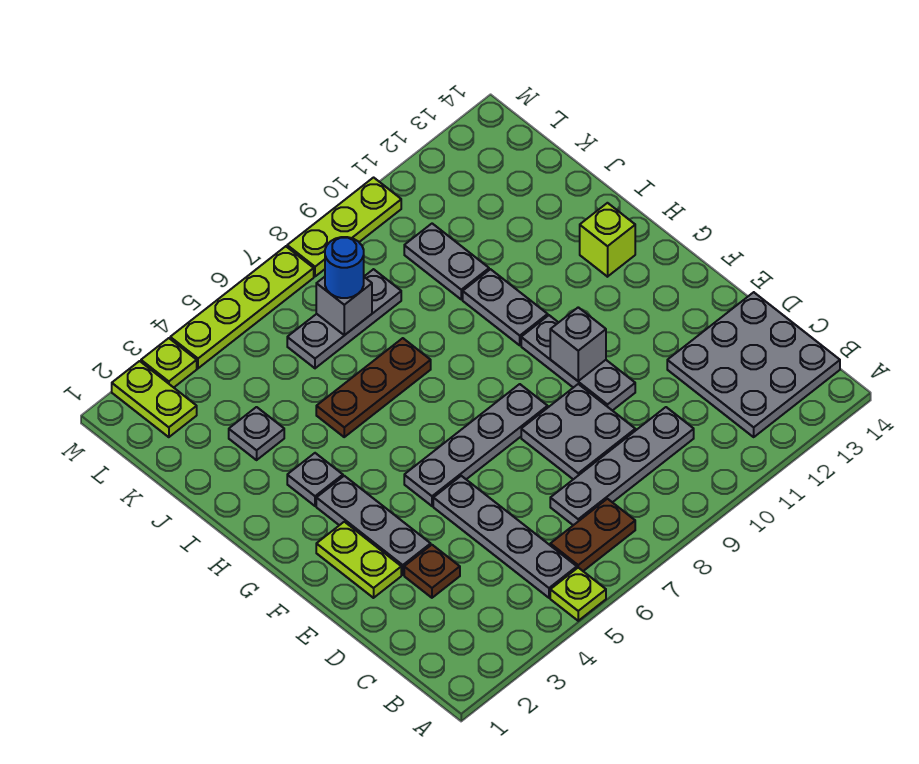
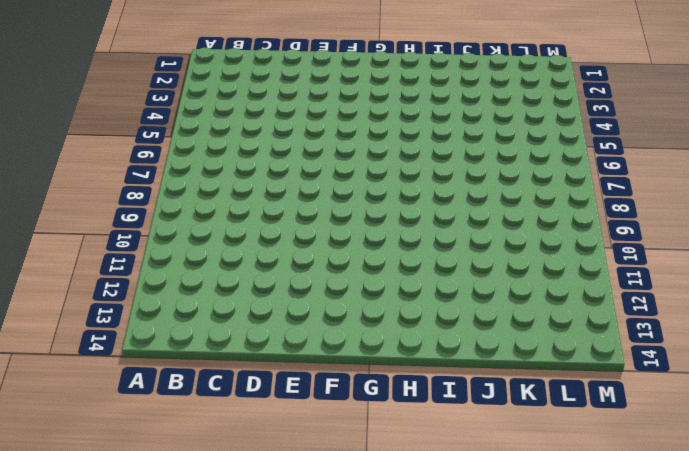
none -> lime 1x1 plate [550,568,606,621]
none -> grey 1x4 plate [433,476,577,598]
none -> brown 1x2 plate [550,499,635,571]

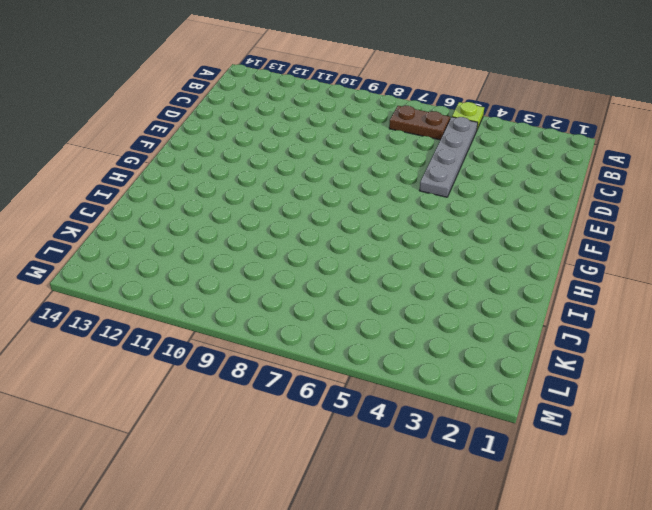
none -> grey 3x3 plate [667,292,840,437]
none -> grey 1x4 plate [550,407,694,525]
none -> brown 1x1 plate [404,545,460,598]

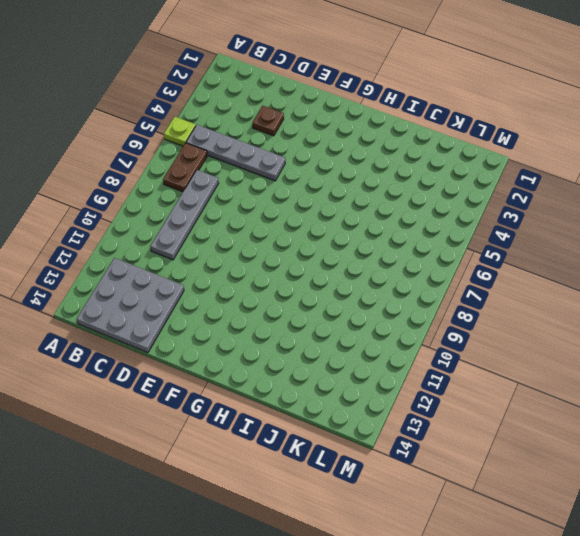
none -> grey 2x2 plate [521,384,635,479]
none -> lime 1x2 plate [316,522,401,598]
none -> grey 1x3 plate [316,476,431,575]

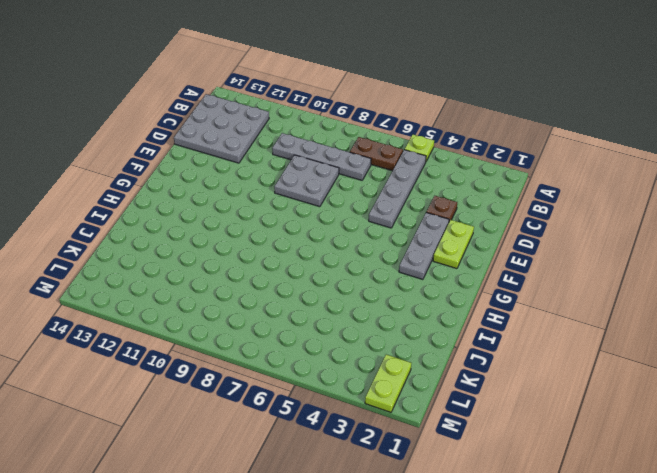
none -> grey 1x3 plate [521,315,635,411]
none -> grey 1x4 plate [404,384,548,506]
none -> grey 1x1 plate [287,453,343,506]

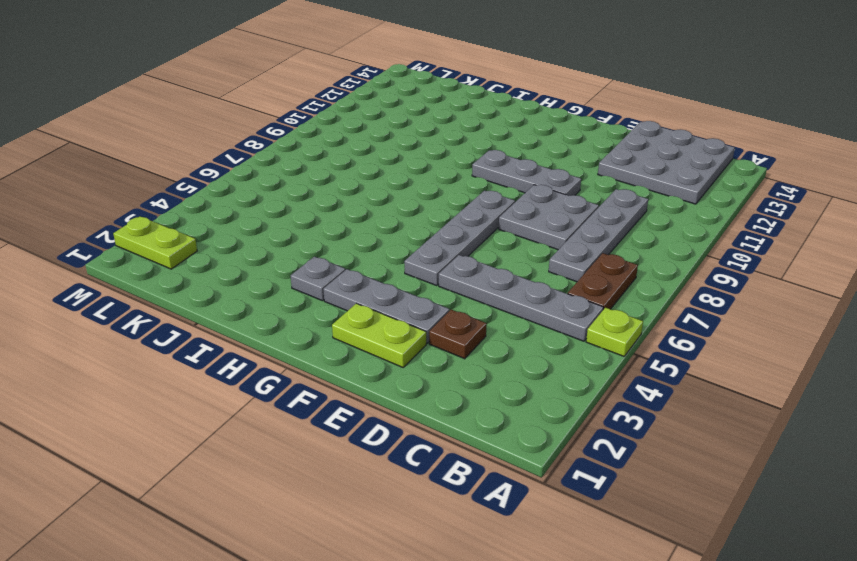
none -> grey 1x2 plate [463,269,548,345]
none -> lime 1x1 brick [580,203,635,277]
none -> brown 1x3 plate [316,338,431,437]

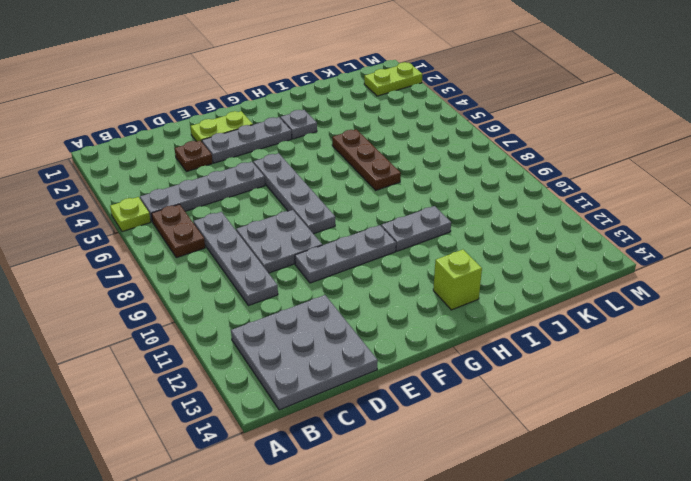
none -> grey 1x1 plate [229,407,284,460]
none -> grey 1x2 plate [404,224,489,299]
none -> grey 1x3 plate [287,269,401,368]

